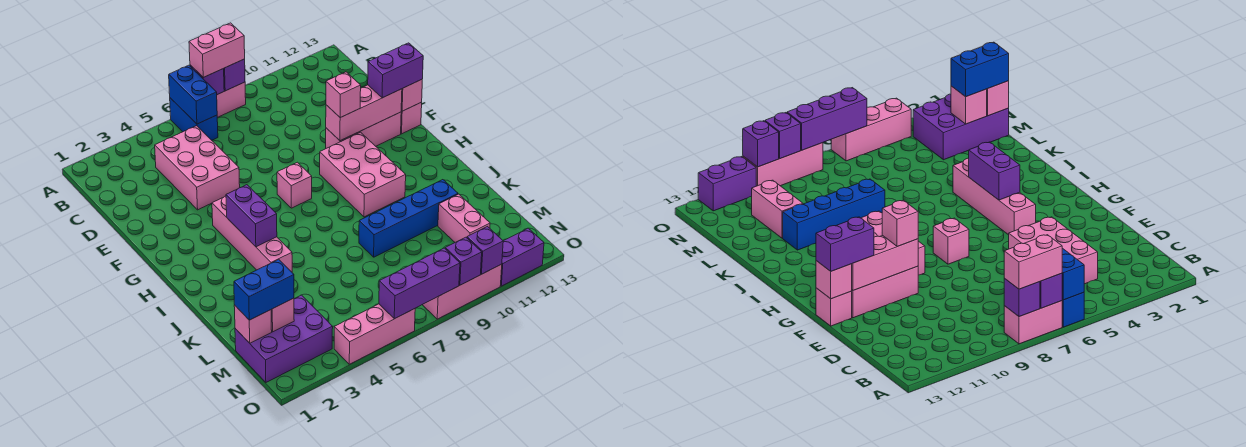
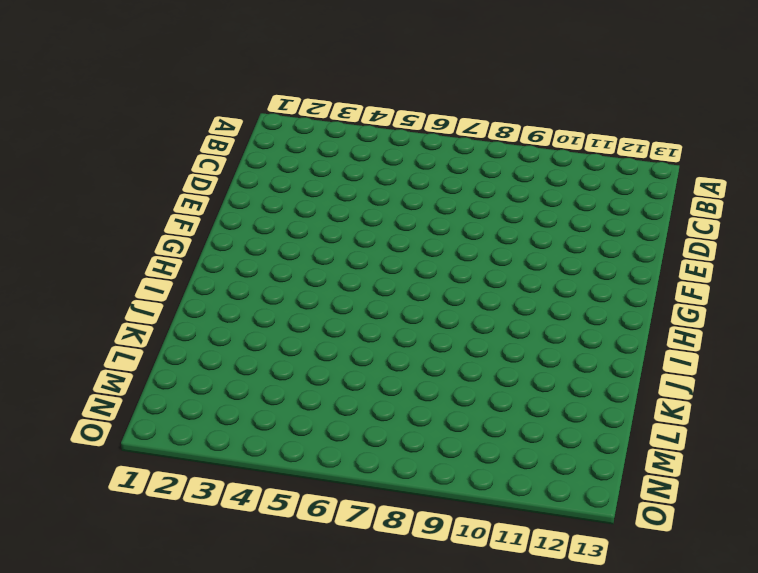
none -> blue 1x2 brick [170,98,218,140]
none -> pink 1x2 brick [217,82,246,118]
none -> pink 2x3 brick [155,126,240,210]

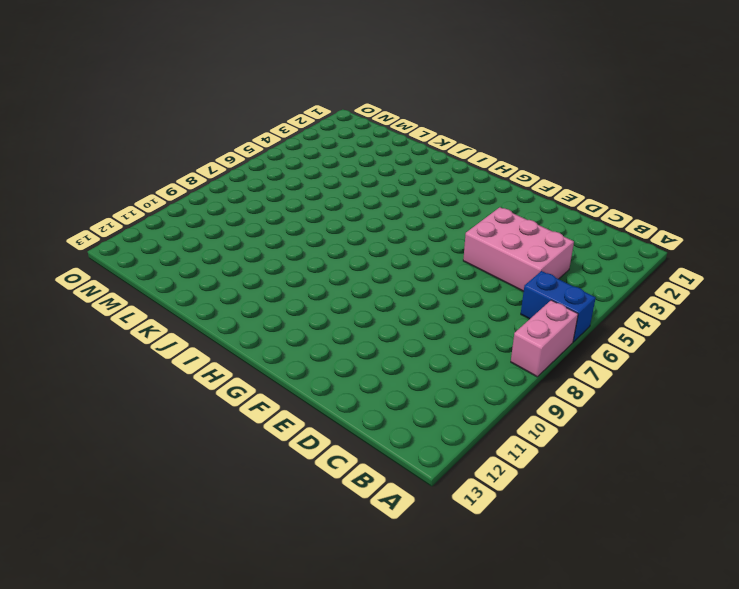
none -> pink 1x3 brick [326,112,401,148]
none -> pink 1x1 brick [401,102,422,134]
none -> pink 1x4 brick [212,196,292,272]

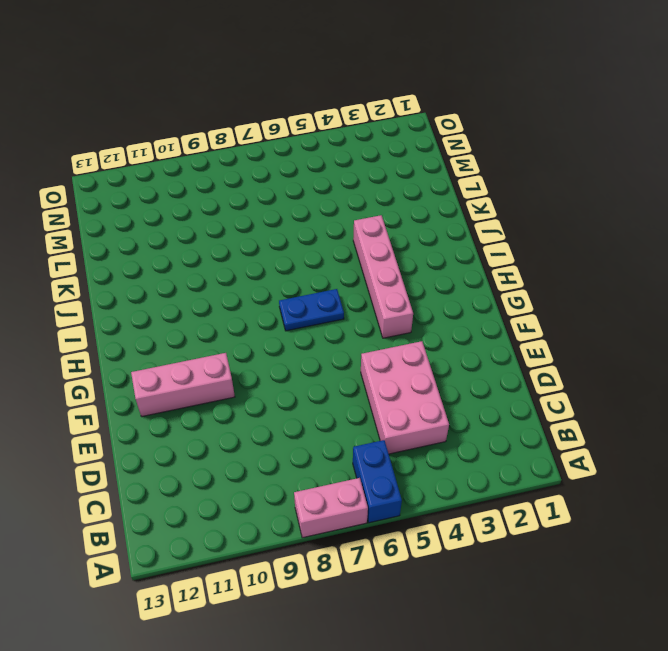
blue 1x2 plate [279,289,344,331] -> none
none -> pink 1x1 brick [401,102,422,134]
none -> pink 1x1 brick [277,162,312,208]
none -> pink 2x3 brick [320,132,406,217]

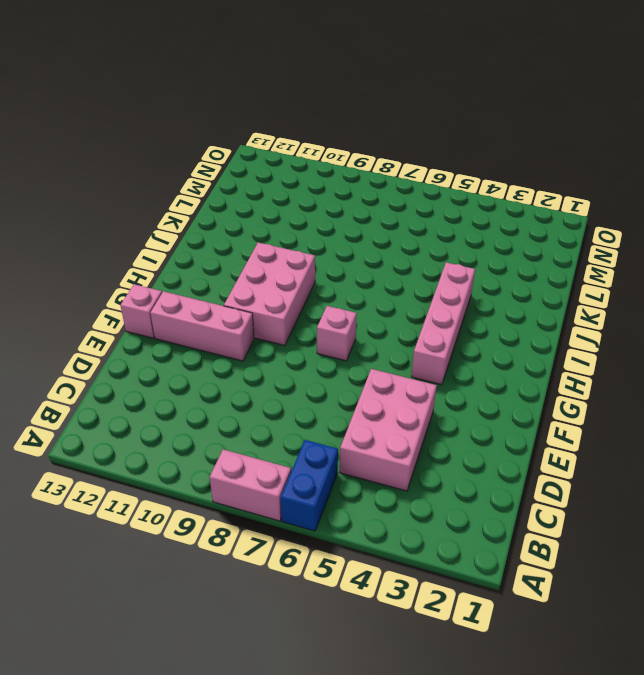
none -> blue 1x4 brick [359,180,458,257]
none -> pink 1x2 brick [438,194,490,242]
none -> purple 2x3 brick [235,295,333,382]

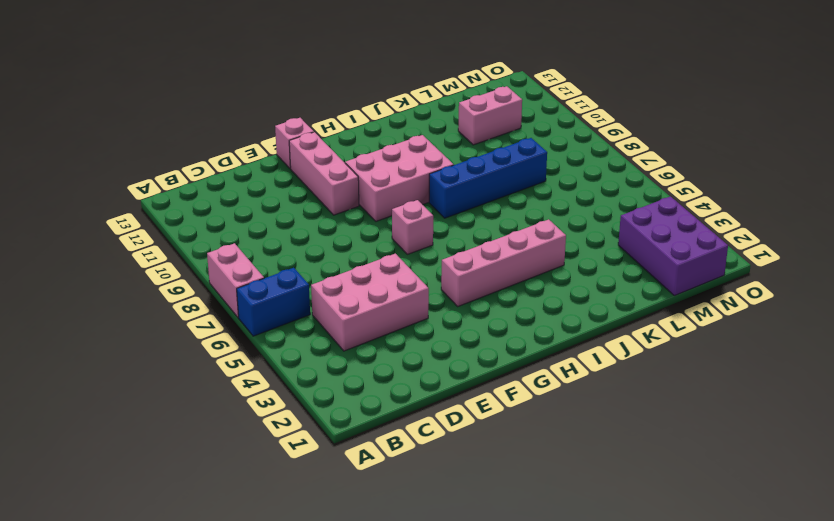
blue 1x4 brick [429,138,547,218] -> blue 1x4 brick turned to [359,180,458,257]
none -> pink 1x3 brick [334,304,415,364]
none -> pink 1x3 brick [422,264,502,319]
none -> purple 1x2 brick [501,228,544,286]

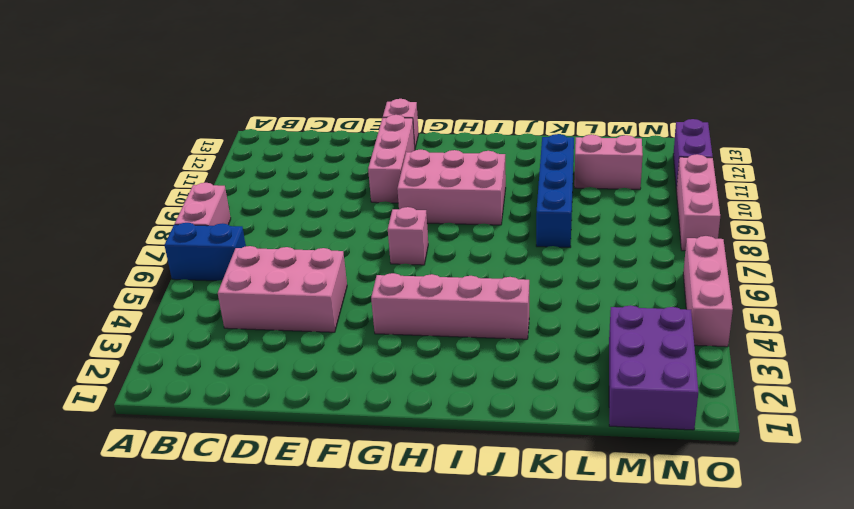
none -> blue 1x2 brick [169,65,217,124]
none -> purple 1x1 brick [190,65,224,95]
none -> purple 1x1 brick [224,59,245,91]

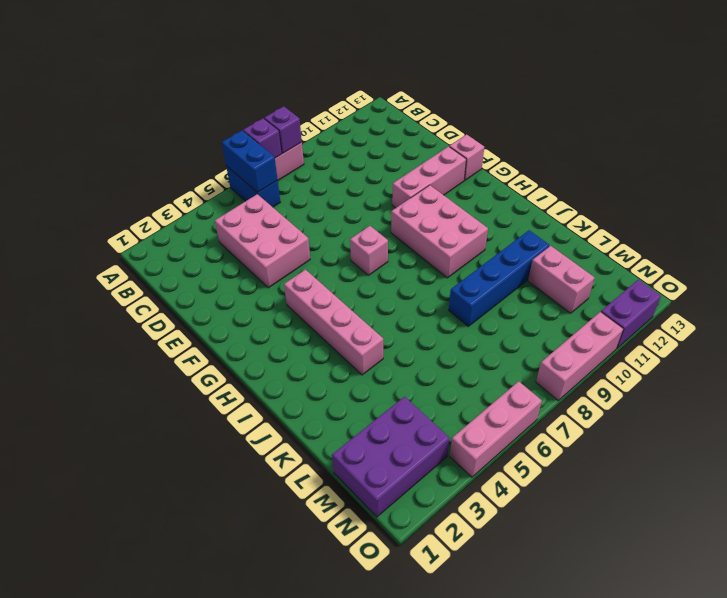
none -> pink 1x3 brick [326,85,402,141]
none -> pink 1x1 brick [401,80,422,111]
none -> purple 1x2 brick [226,185,277,247]

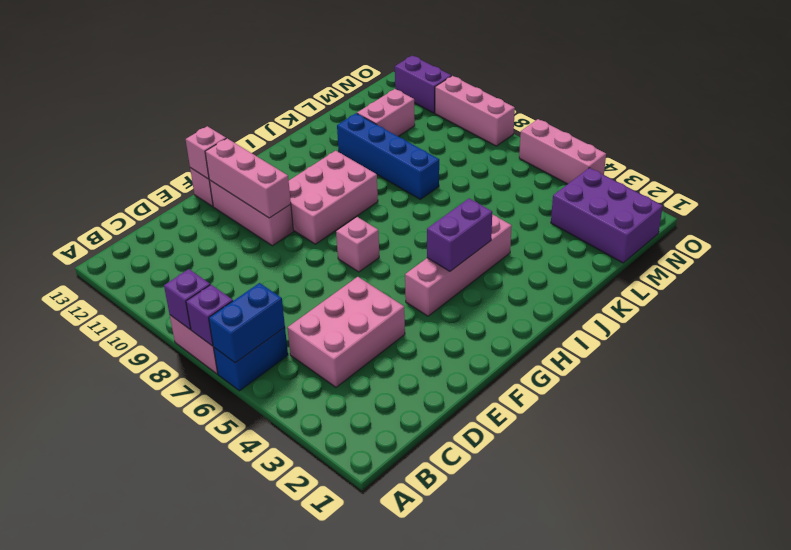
none -> pink 1x1 brick [234,305,272,343]
none -> pink 1x1 brick [271,298,294,332]
none -> purple 1x3 brick [379,248,460,319]

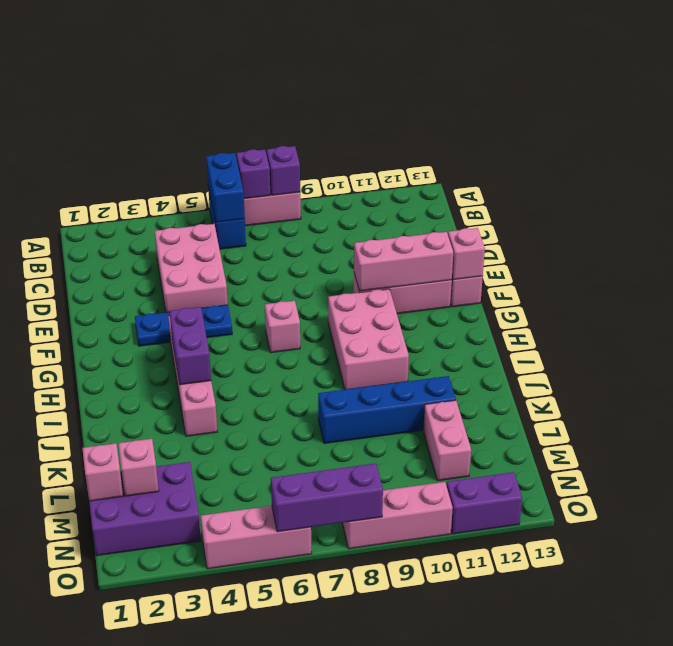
blue 1x3 plate [135,305,232,346] -> none
none -> purple 1x1 brick [445,237,482,285]
none -> purple 1x1 brick [467,227,503,274]
none -> pink 1x2 brick [189,23,245,77]

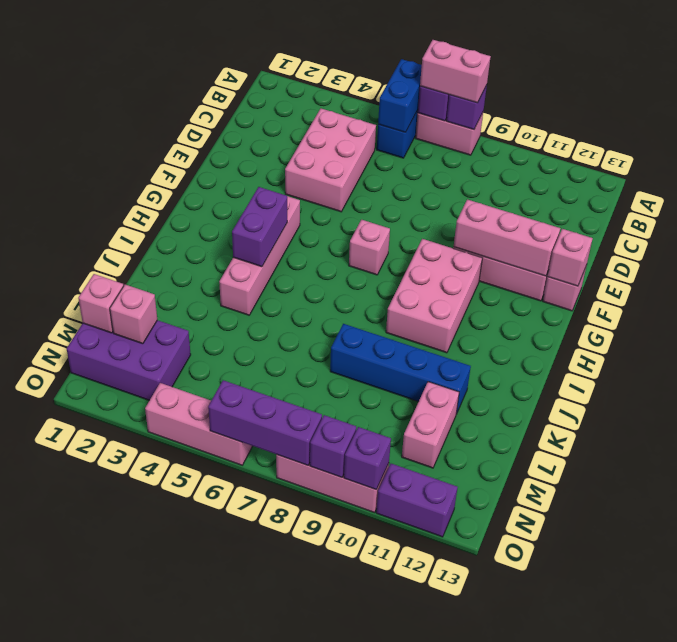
none -> pink 1x1 brick [326,72,361,118]
none -> purple 1x2 brick [368,43,423,98]
none -> blue 1x2 brick [234,259,294,320]

